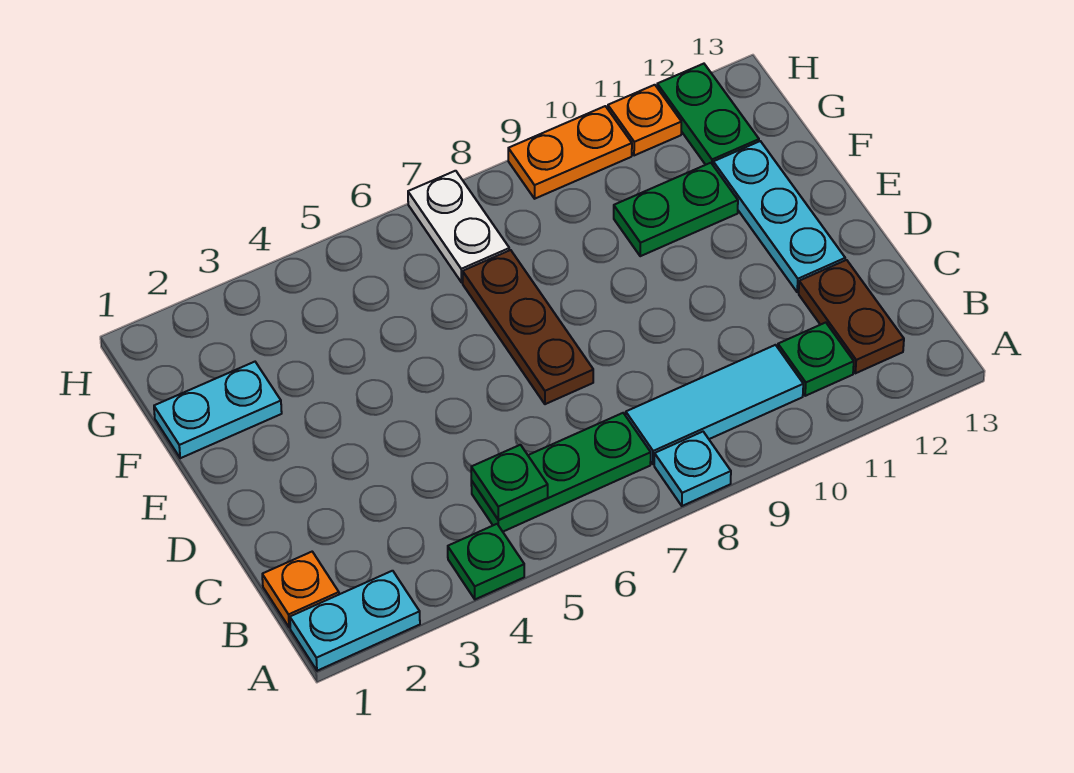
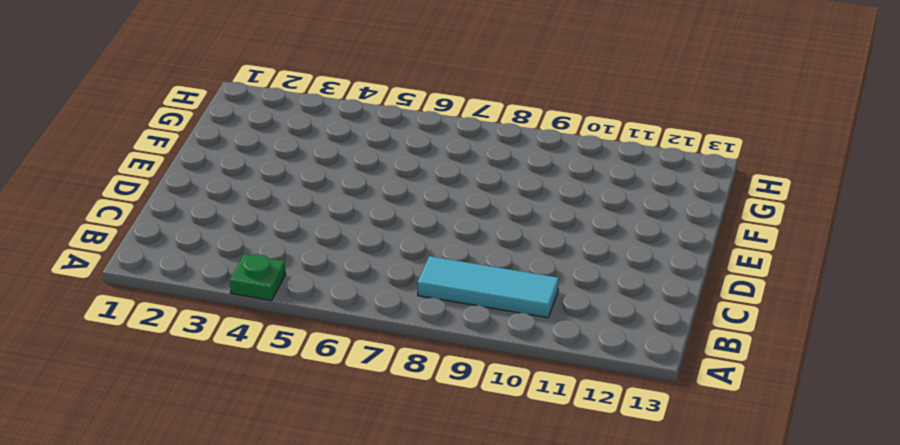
none -> cyan 1x2 plate [290,571,420,671]
none -> cyan 1x1 plate [654,432,731,506]
none -> orange 1x1 plate [262,552,339,628]

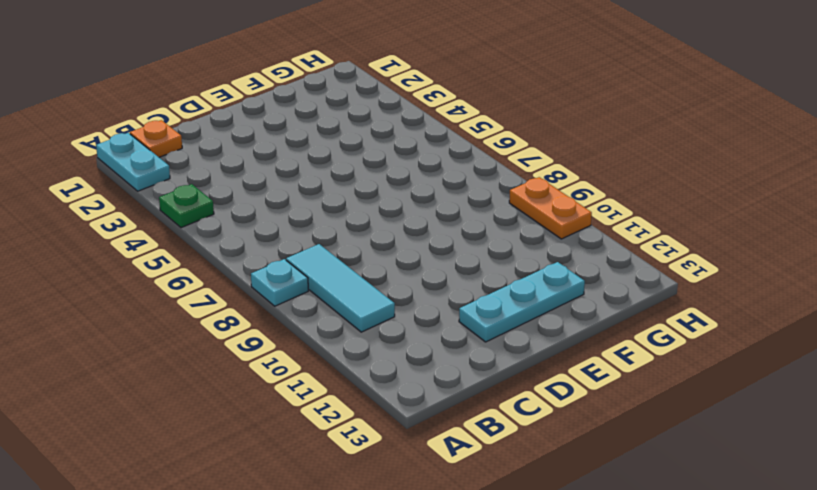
none -> green 1x3 plate [471,413,651,532]
none -> green 1x1 plate [778,323,854,396]
none -> brown 1x2 plate [799,260,904,373]

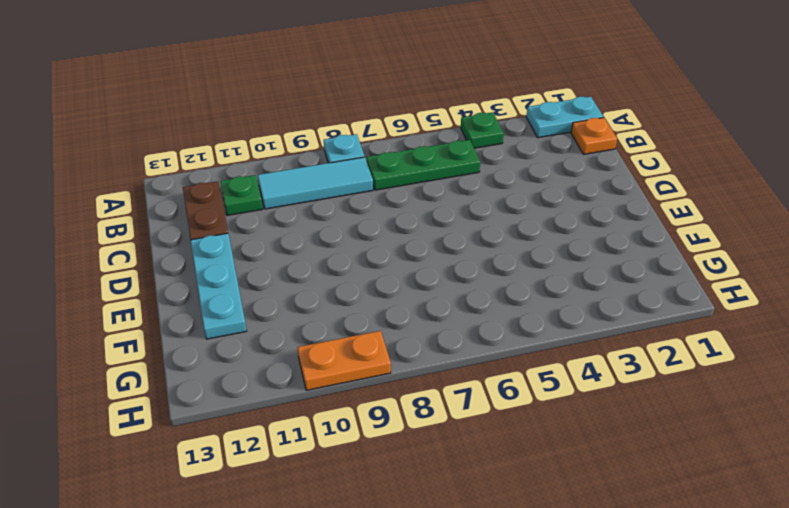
none -> brown 1x3 plate [463,250,593,404]
none -> cyan 1x2 plate [154,362,282,458]
none -> green 1x2 plate [614,163,738,256]

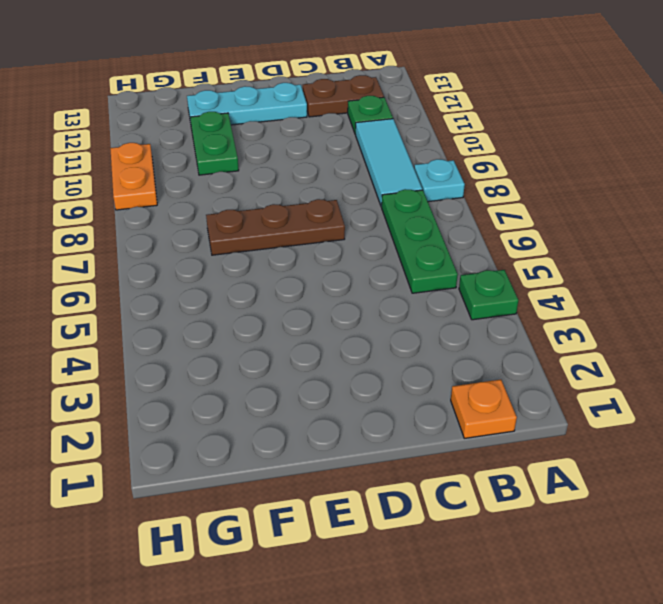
none -> cyan 1x2 plate [290,571,420,671]
none -> cyan 1x2 plate [154,362,282,458]
none -> white 1x2 plate [408,171,509,282]

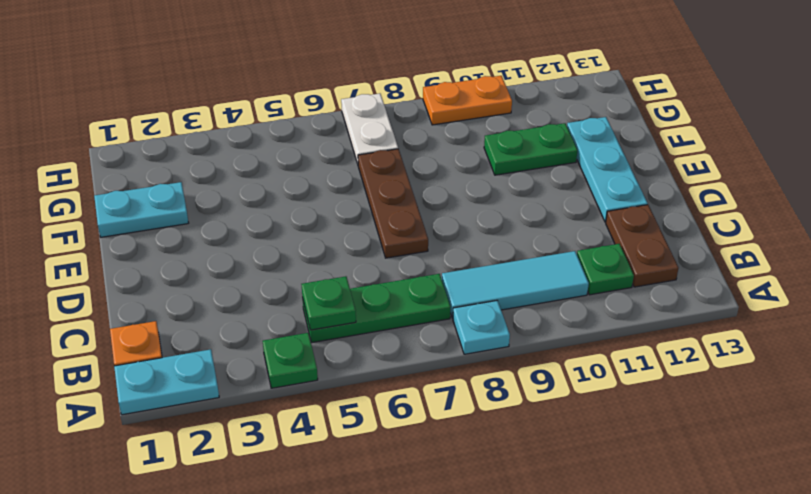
none -> green 1x2 plate [657,64,759,165]
none -> orange 1x1 plate [608,85,681,156]

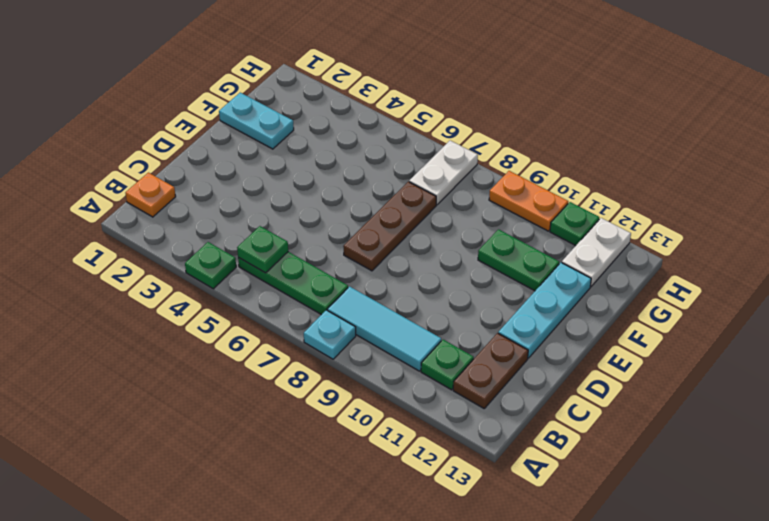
white 1x2 plate [562,218,631,287] -> green 1x2 plate [657,64,759,165]
green 1x1 plate [550,202,599,246] -> orange 1x1 plate [608,85,681,156]
none -> cyan 1x2 plate [290,571,420,671]

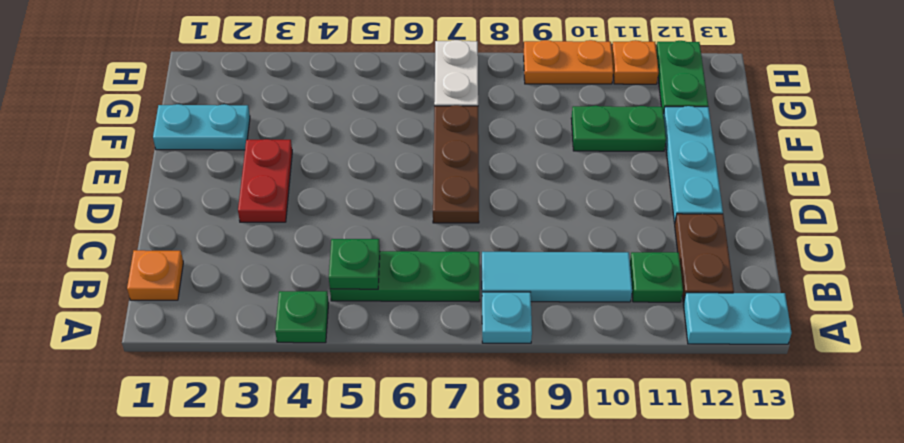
cyan 1x2 plate [683,293,792,344] -> cyan 1x2 plate moved to [290,571,420,671]
red 1x2 plate [238,139,292,222] -> none

